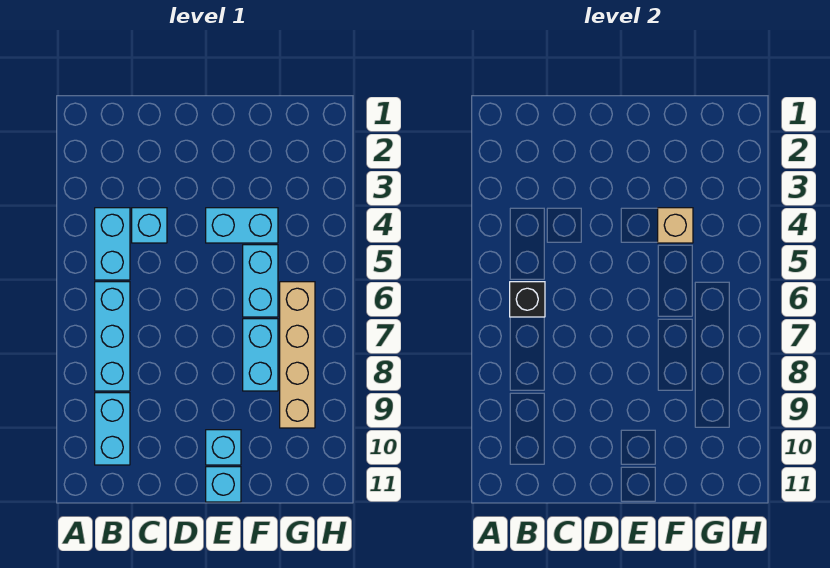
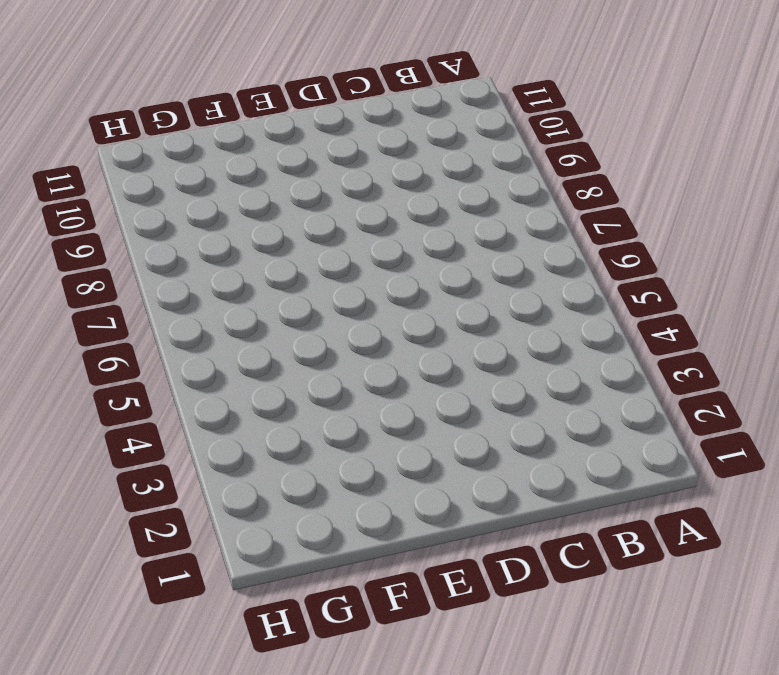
none -> cyan 1x2 brick [95,208,130,280]
none -> cyan 1x3 brick [95,282,130,391]
none -> cyan 1x2 brick [95,393,130,465]

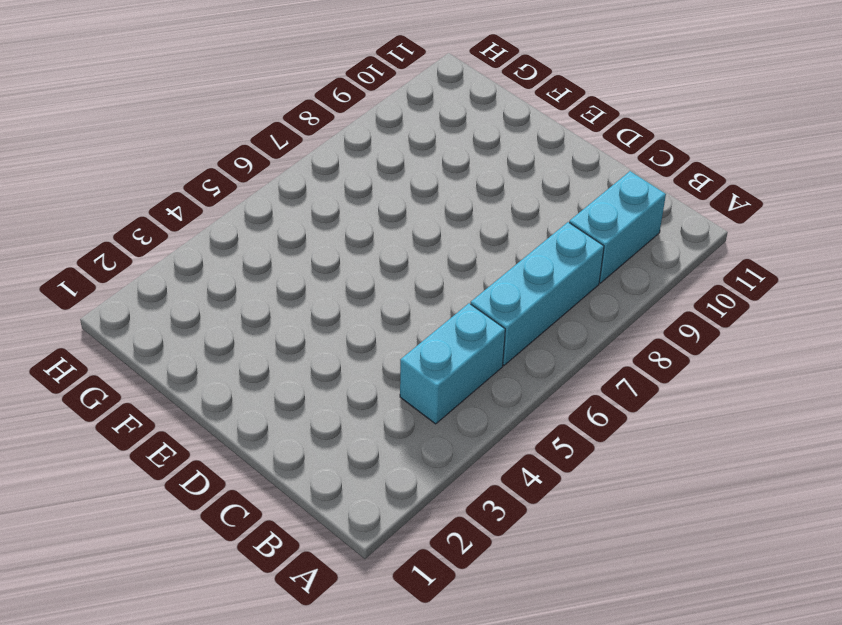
none -> cyan 1x1 brick [132,208,167,243]
none -> cyan 1x2 brick [206,208,278,243]
none -> cyan 1x1 brick [206,430,241,465]

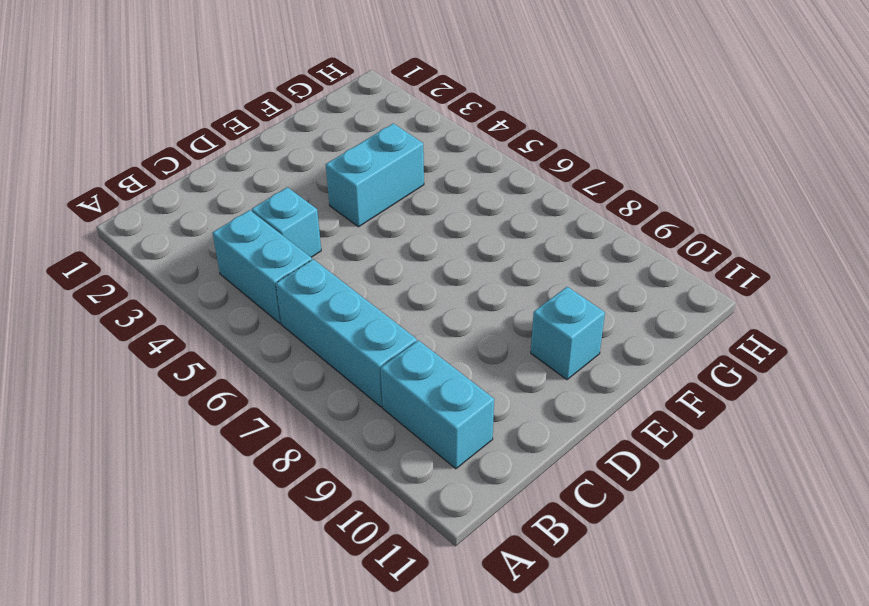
none -> cyan 1x1 brick [206,467,241,502]
none -> cyan 1x2 brick [243,245,278,317]
none -> cyan 1x2 brick [243,319,278,391]

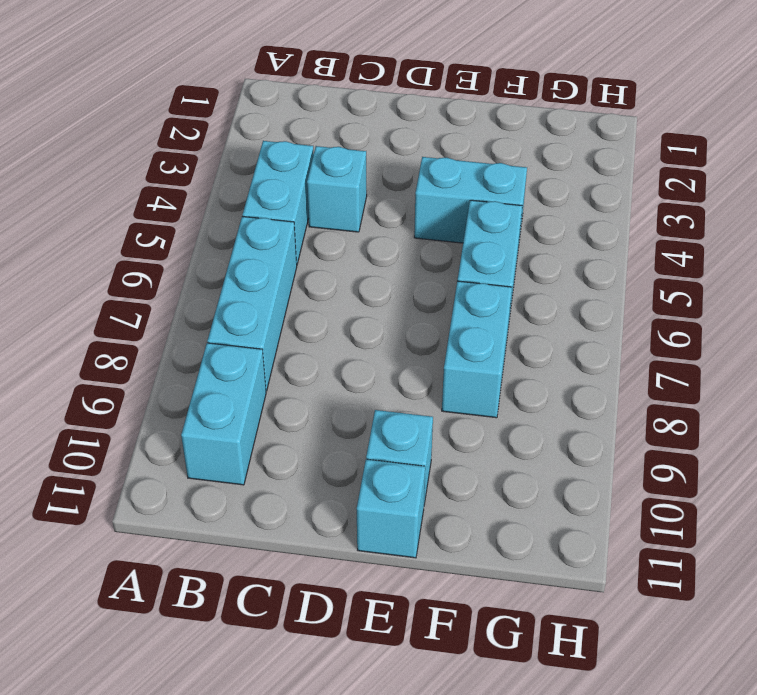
none -> tan 1x4 brick [280,282,315,428]
none -> black 1x1 brick [510,282,545,317]
none -> tan 1x1 brick [658,208,693,243]

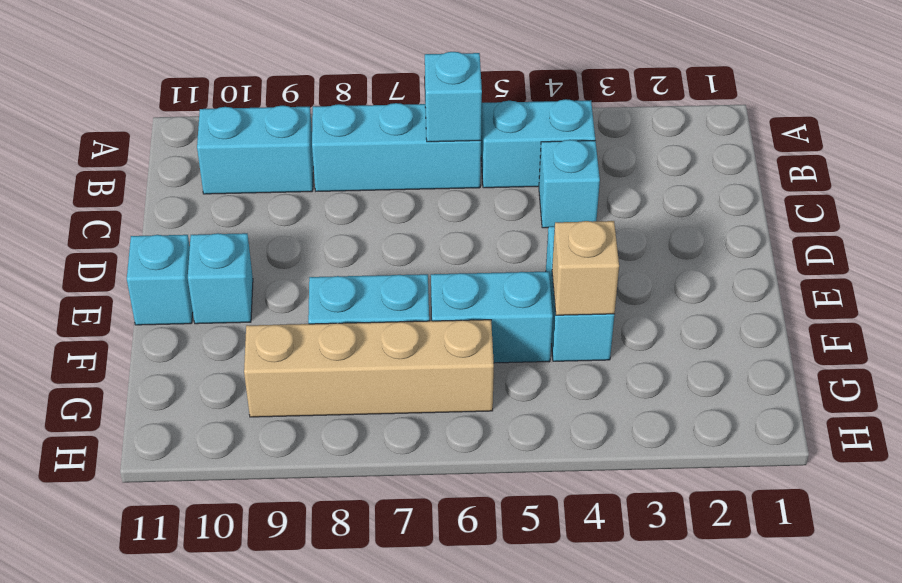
cyan 1x1 brick [425,52,482,142] -> black 1x1 brick [510,282,545,317]

